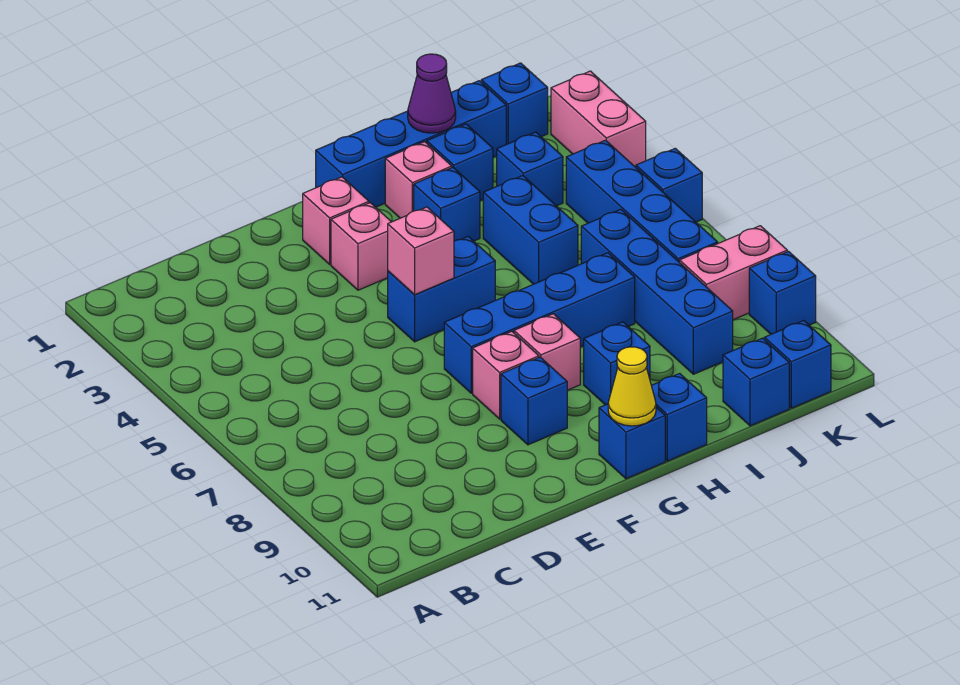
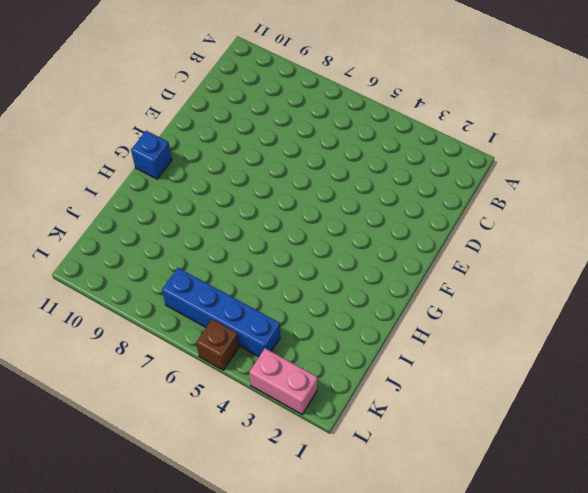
brown 1x1 brick [196,319,239,370] -> blue 1x1 brick [636,148,702,222]
none -> pink 1x1 brick [303,177,369,264]
none -> pink 1x1 brick [331,203,391,290]
none -> blue 1x2 brick [388,237,495,342]

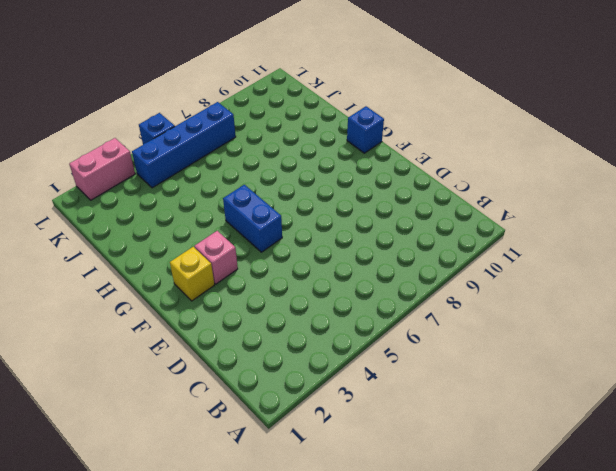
yellow 1x1 brick [170,247,214,301] -> pink 1x1 brick [303,177,369,264]
none -> blue 1x4 brick [444,253,635,393]
none -> pink 1x1 brick [473,331,539,419]
none -> blue 1x1 brick [501,357,567,445]

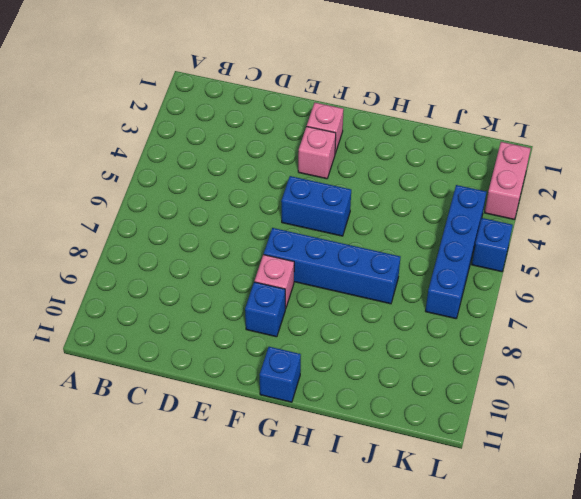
none -> blue 1x4 brick [316,81,506,207]
none -> pink 1x1 brick [514,314,580,390]
none -> pink 1x1 brick [385,142,452,218]

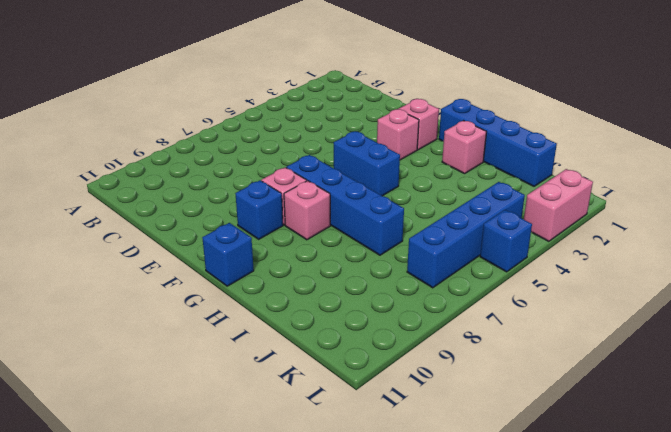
none -> blue 1x1 brick [414,168,480,241]
none -> blue 1x1 brick [584,322,650,405]
none -> blue 1x1 brick [651,373,707,461]

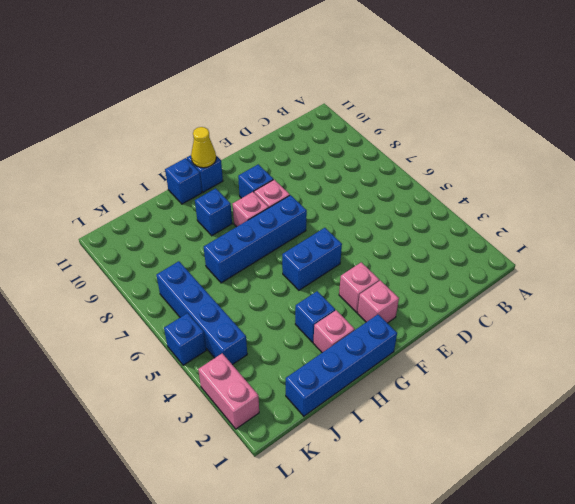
none -> blue 1x1 brick [427,124,493,200]
none -> blue 1x2 brick [483,176,578,284]
none -> blue 1x1 brick [497,132,563,206]

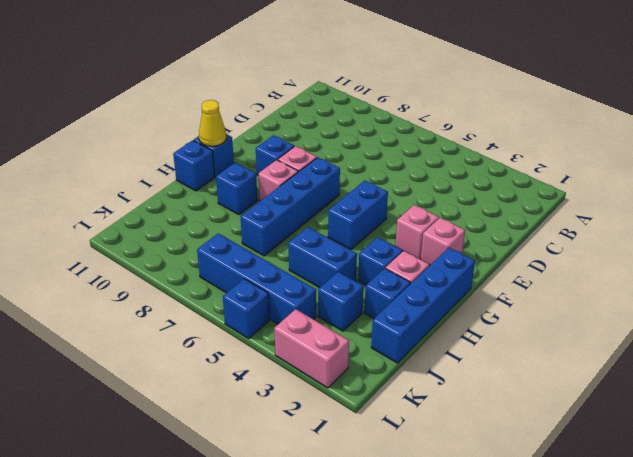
none -> blue 1x4 brick [581,209,733,374]
none -> blue 1x1 brick [723,338,789,426]
none -> blue 1x1 brick [481,63,548,144]

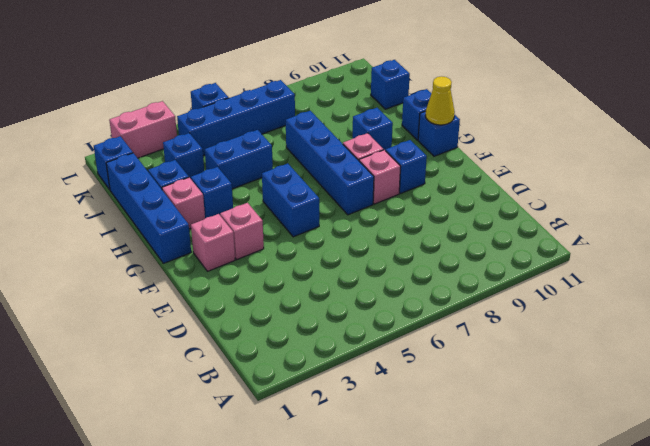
none -> blue 1x4 brick [581,209,733,374]
none -> pink 1x2 brick [680,226,787,320]
none -> blue 1x1 brick [764,321,831,408]

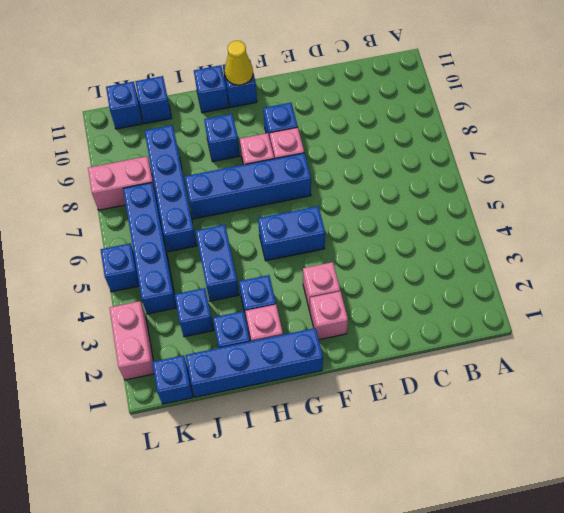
none -> blue 1x1 brick [749,252,816,334]
none -> pink 1x1 brick [388,207,454,295]
none -> purple 1x1 cone [408,54,456,133]

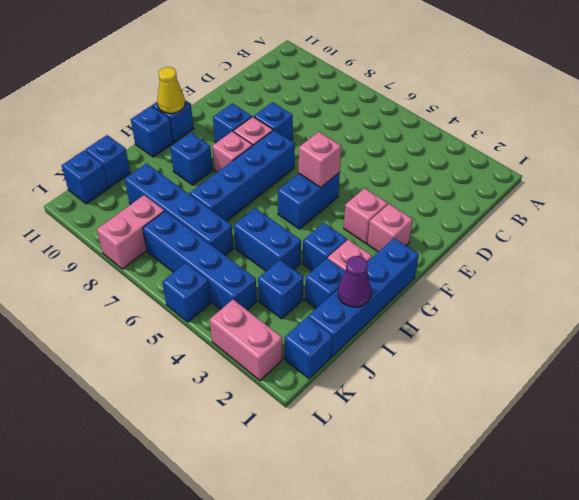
blue 1x1 brick [254,102,293,141] -> blue 1x1 brick moved to [749,252,816,334]

